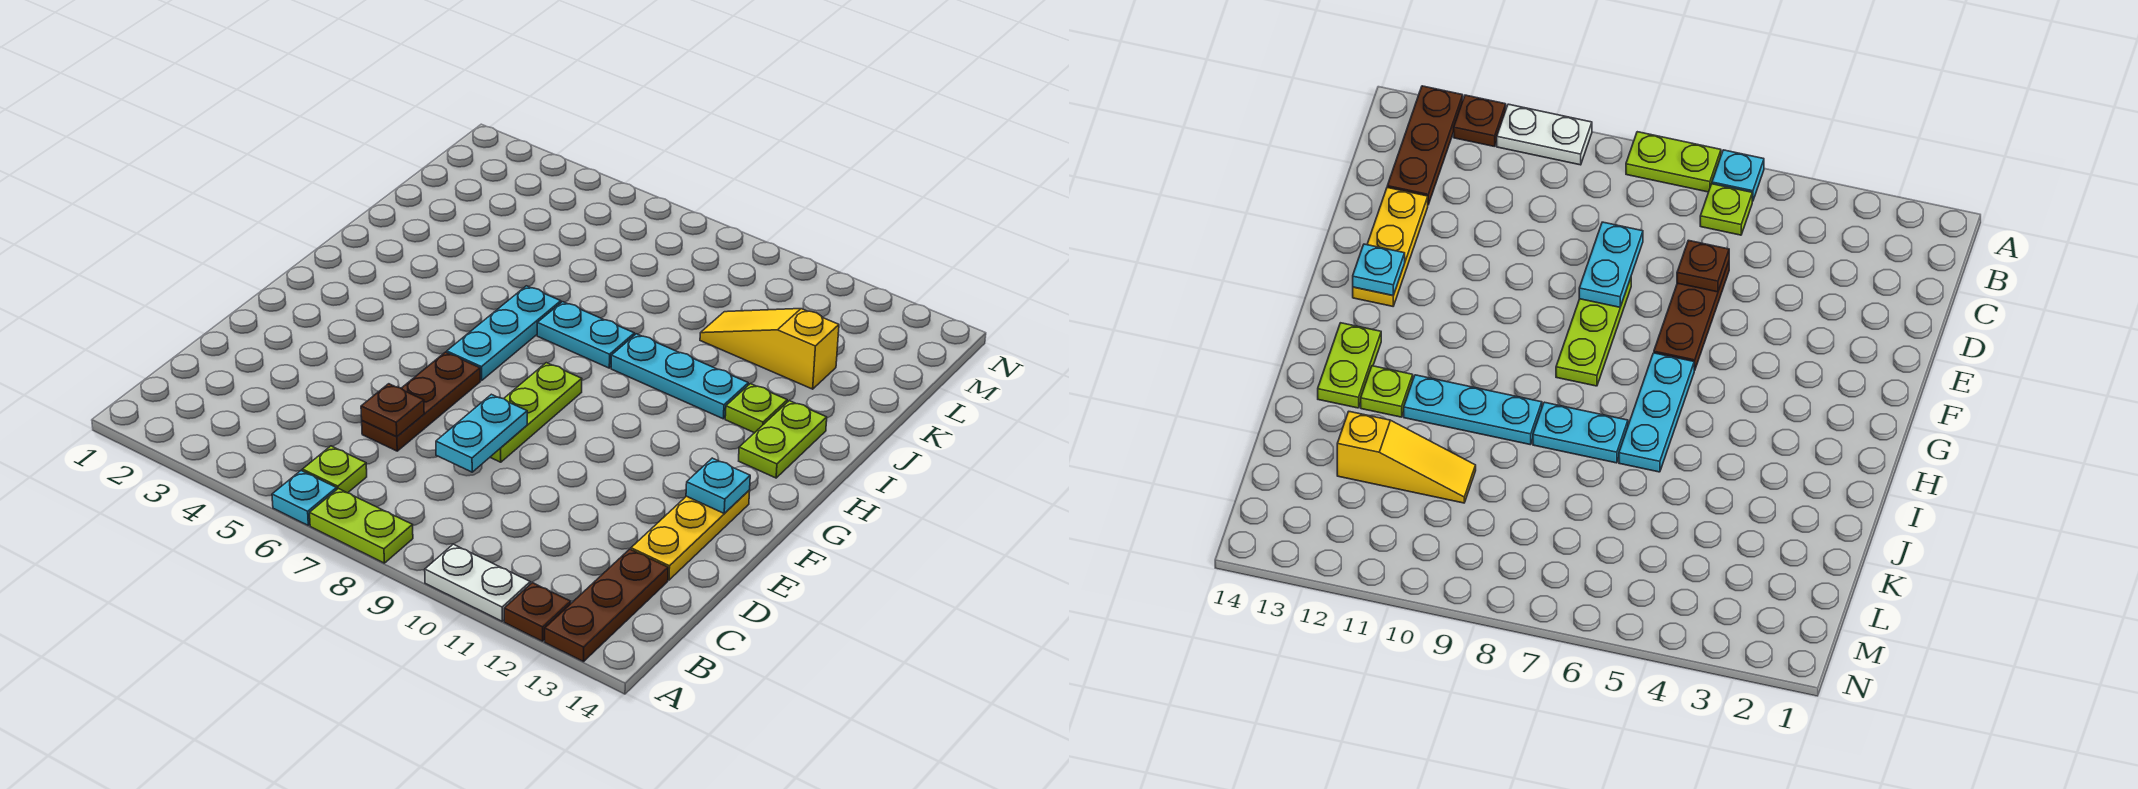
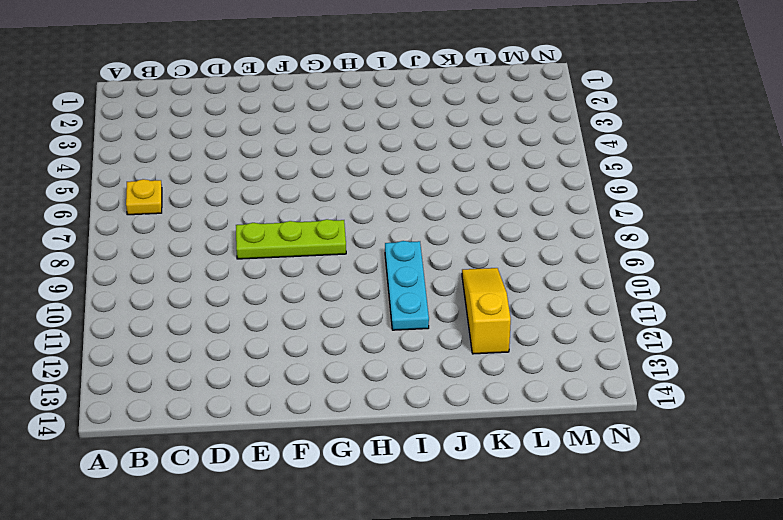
yellow 1x1 plate [126,179,162,215] -> lime 1x1 plate [302,446,367,493]
none -> cyan 1x1 plate [272,471,337,525]
none -> lime 1x2 plate [310,489,413,563]
none -> white 1x2 plate [425,544,530,621]

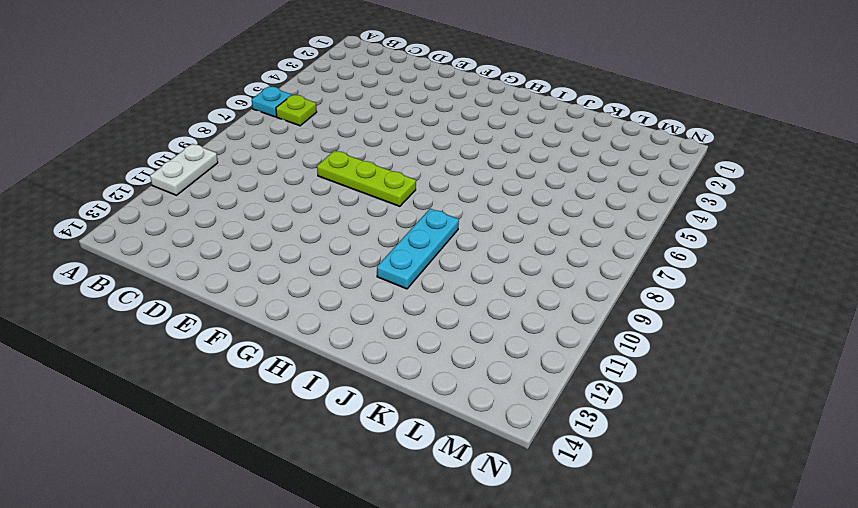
none -> lime 1x2 plate [310,489,413,563]
none -> brown 1x1 plate [504,583,571,641]
none -> brown 1x3 plate [545,549,668,662]

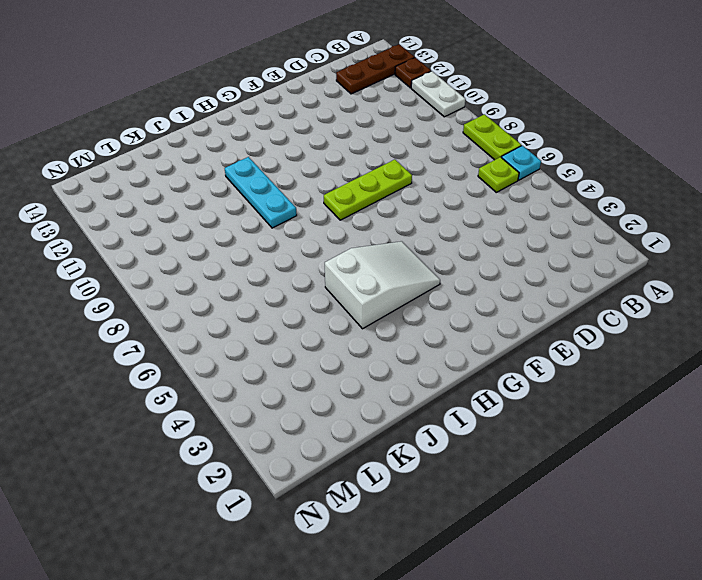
white 2x3 slope [325,241,440,329] -> none
none -> brown 1x3 plate [362,352,480,451]
none -> yellow 1x3 plate [631,490,750,580]
none -> cyan 1x3 plate [447,286,561,380]

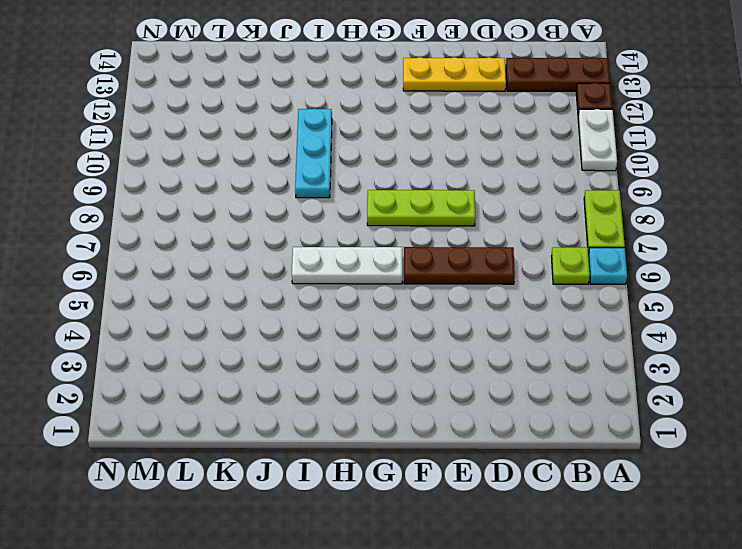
white 1x3 plate [292,247,402,284] -> cyan 1x3 plate [447,286,561,380]
none -> lime 1x2 plate [739,401,827,478]
none -> cyan 1x2 plate [537,302,635,368]
none -> lime 1x1 plate [725,384,787,433]

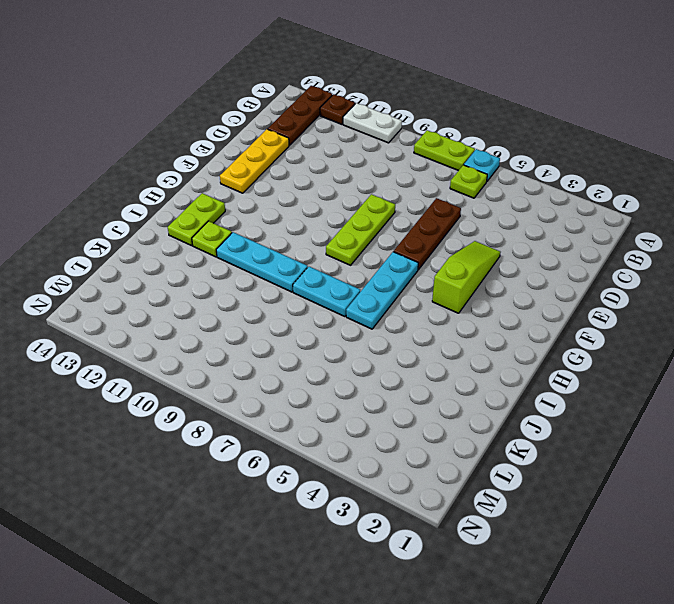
lime 1x3 slope [432,241,501,313] -> none
none -> yellow 1x3 slope [700,309,839,389]
none -> brown 1x1 plate [361,384,424,437]
none -> cyan 1x2 plate [436,394,527,472]

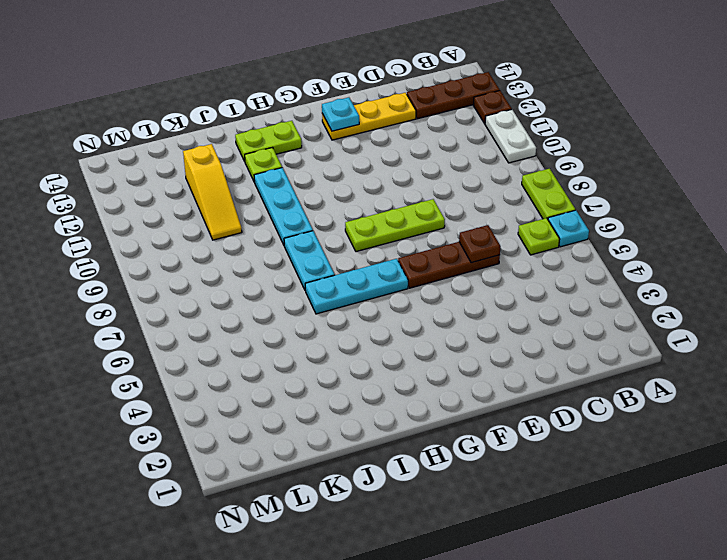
none -> cyan 1x2 plate [436,394,527,472]

